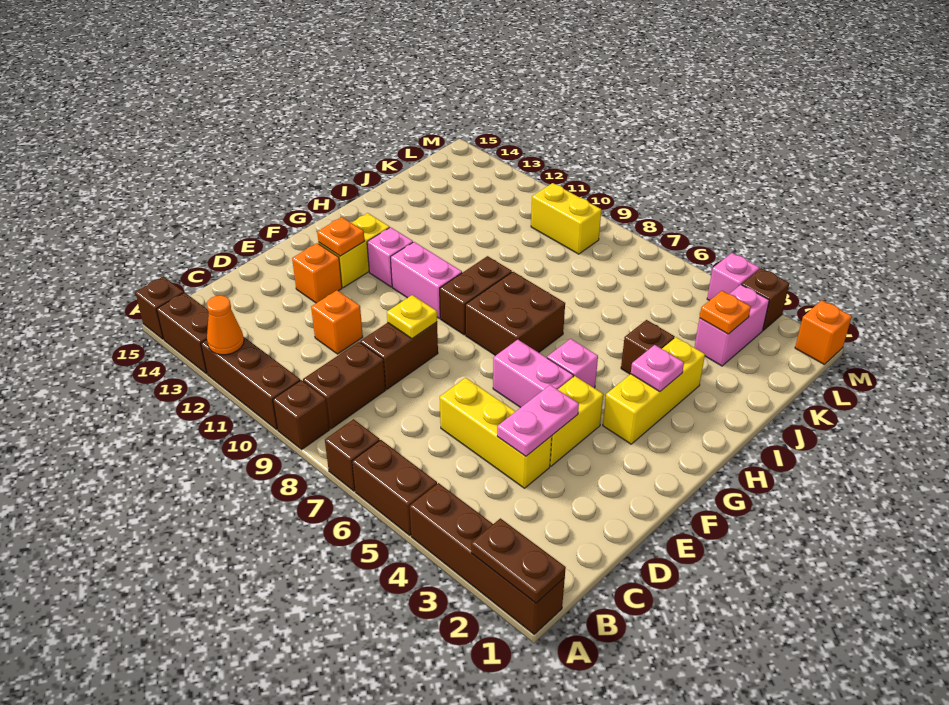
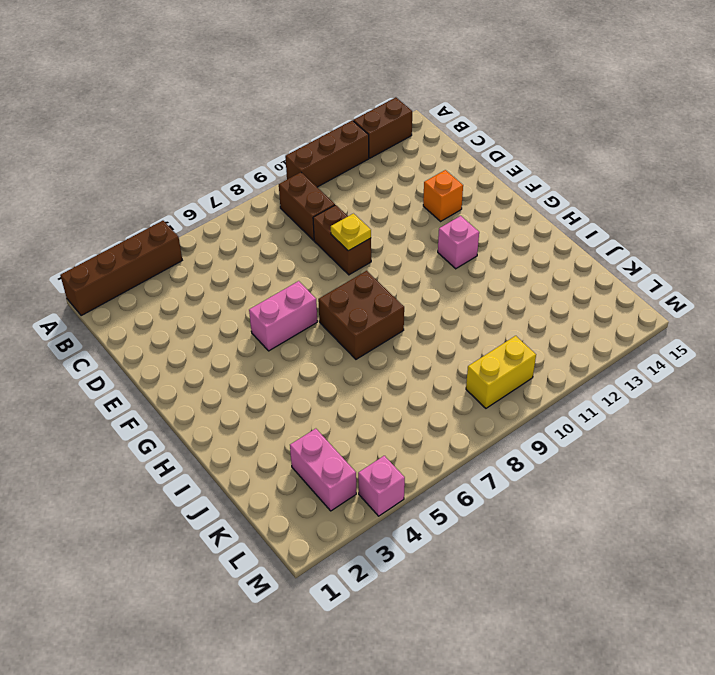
none -> brown 1x2 brick [352,440,437,535]
none -> brown 1x1 brick [325,419,380,491]
none -> brown 1x1 brick [273,380,330,449]
none -> brown 1x1 brick [135,276,184,339]

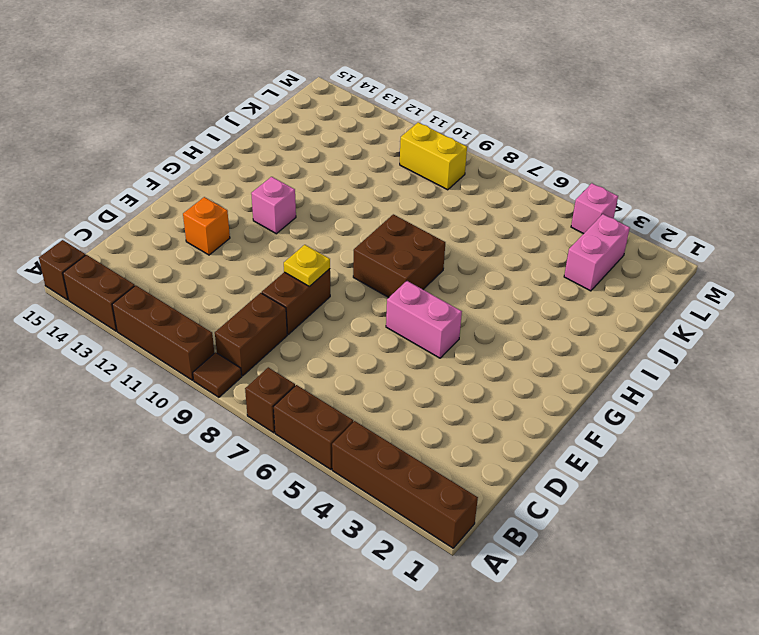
brown 1x1 tile [193,352,242,397] -> brown 1x1 brick [273,380,330,449]
none -> yellow 1x3 brick [440,378,552,488]
none -> orange 1x1 brick [311,290,363,354]
none -> yellow 1x2 brick [550,376,603,466]
none -> yellow 1x2 brick [319,213,390,288]

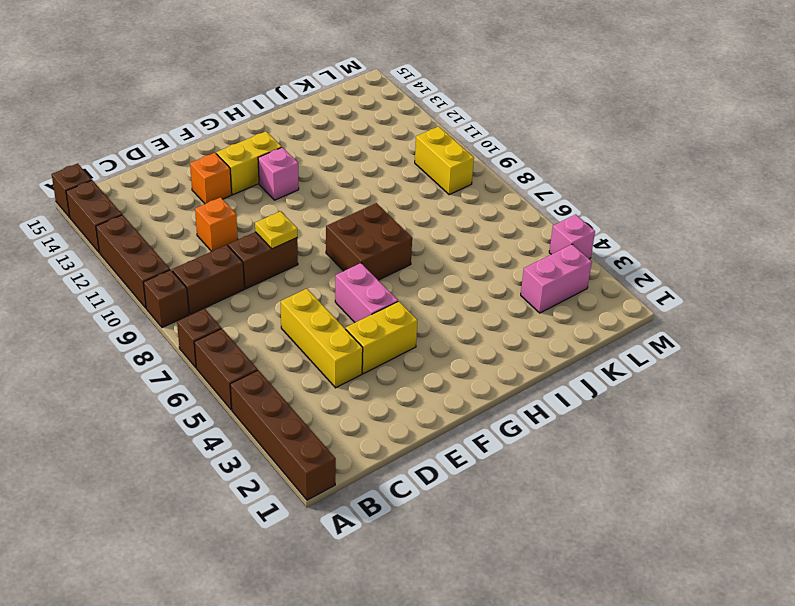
none -> yellow 1x3 brick [603,337,705,444]
none -> pink 1x1 brick [547,339,598,388]
none -> brown 1x2 brick [440,256,512,335]
none -> pink 1x2 brick [391,242,462,318]

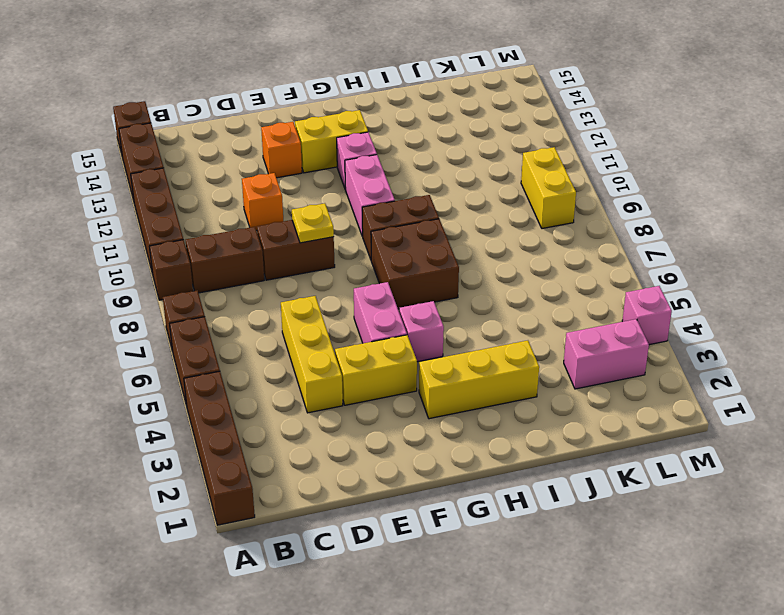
none -> brown 1x1 brick [621,320,675,374]
none -> orange 1x1 brick [795,300,852,364]
none -> brown 1x1 brick [742,268,789,330]
none -> brown 1x2 plate [471,518,566,603]

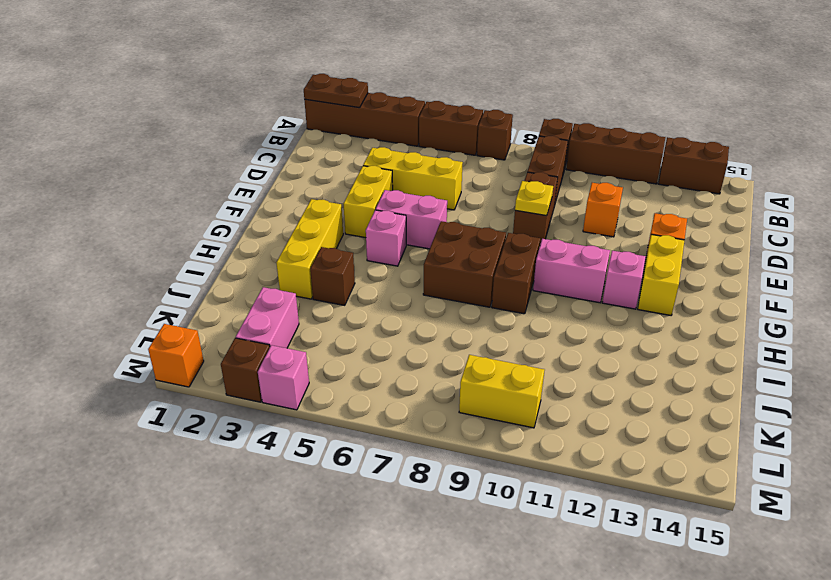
none -> brown 1x1 brick [135,276,184,339]
none -> orange 1x1 cone [207,296,244,355]
none -> pink 1x2 plate [497,385,579,456]
none -> orange 1x1 plate [317,217,365,256]

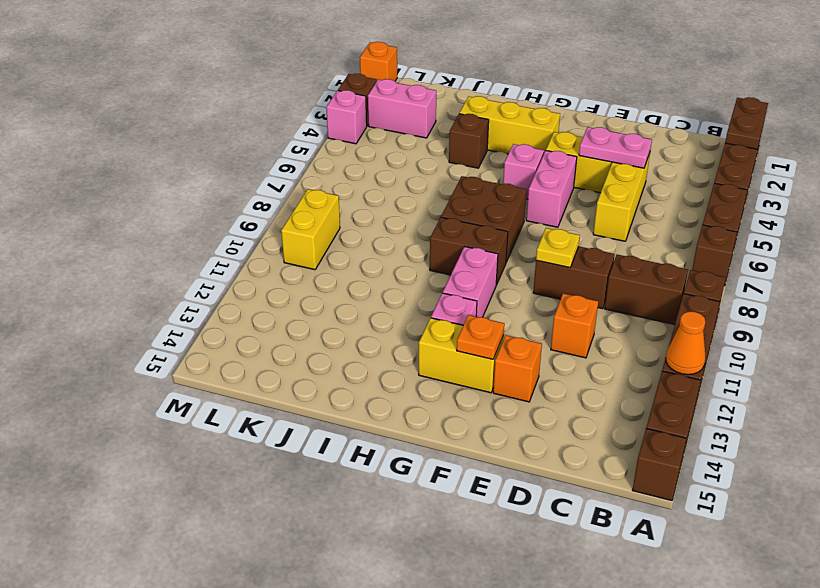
none -> pink 1x1 plate [631,345,684,392]
none -> orange 1x1 plate [700,291,751,334]

